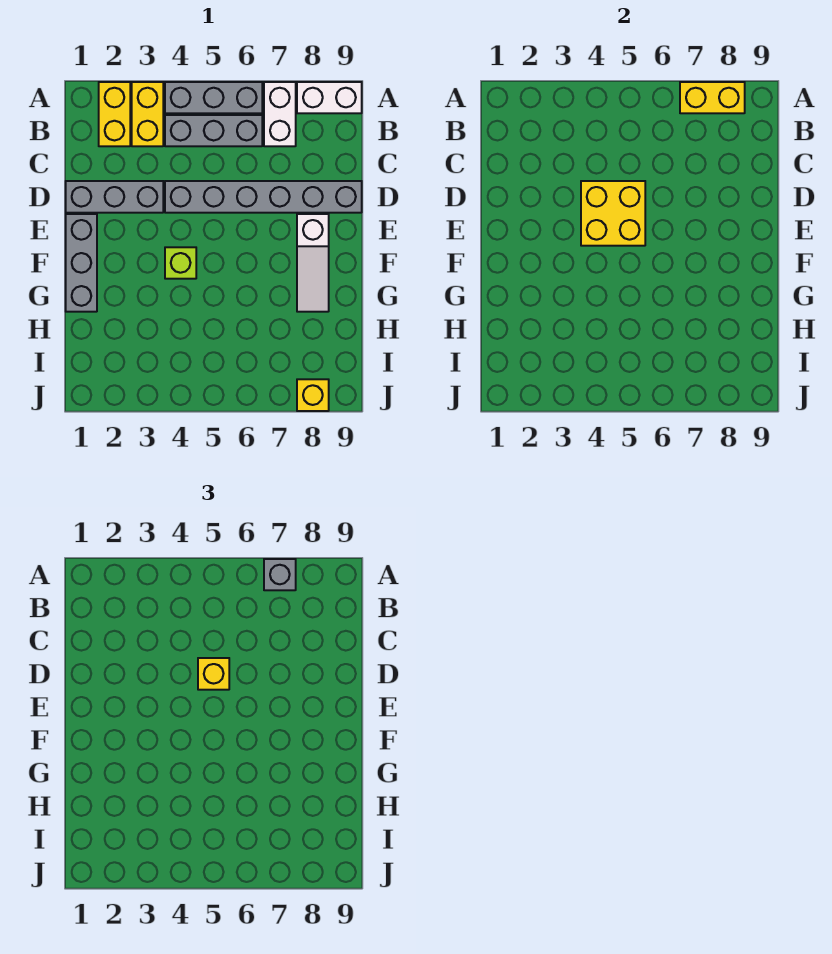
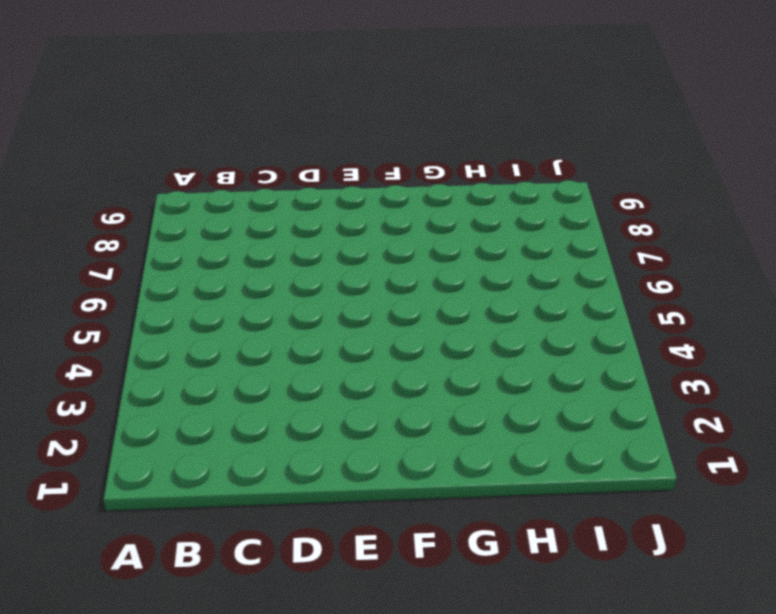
none -> yellow 1x2 brick [99,82,130,146]
none -> yellow 1x2 brick [132,82,163,146]
none -> grey 1x3 brick [165,82,262,113]

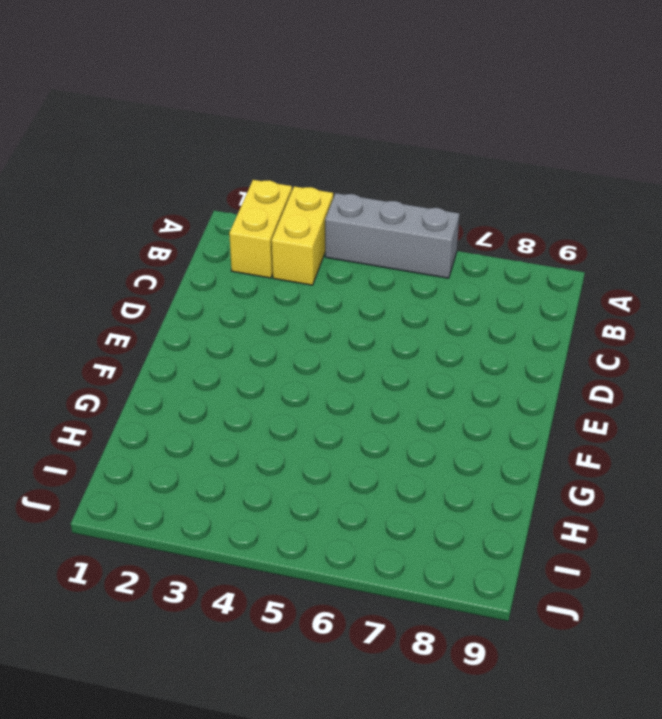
none -> white 1x2 brick [264,82,296,146]
none -> white 1x2 brick [297,82,362,113]
none -> grey 1x3 brick [165,115,262,146]

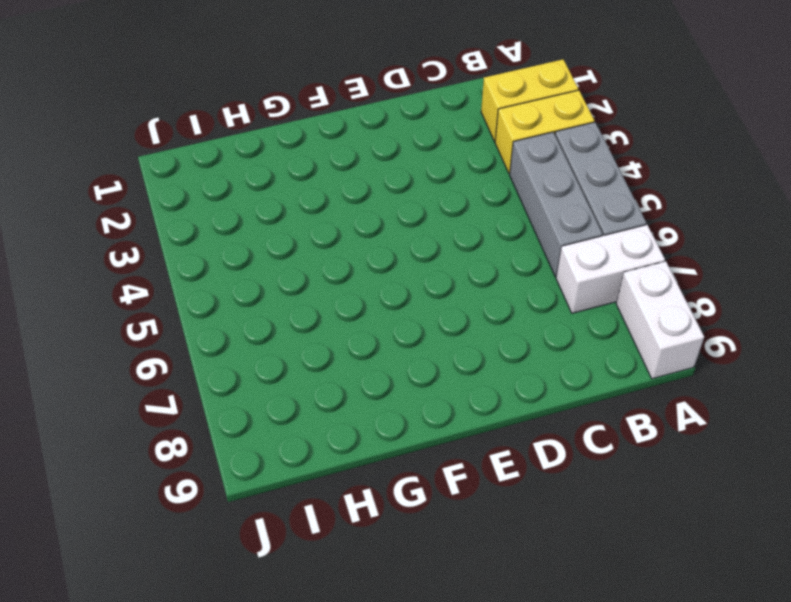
none -> grey 1x3 brick [66,181,163,213]
none -> grey 1x6 brick [165,181,362,213]
none -> grey 1x3 brick [66,214,97,312]

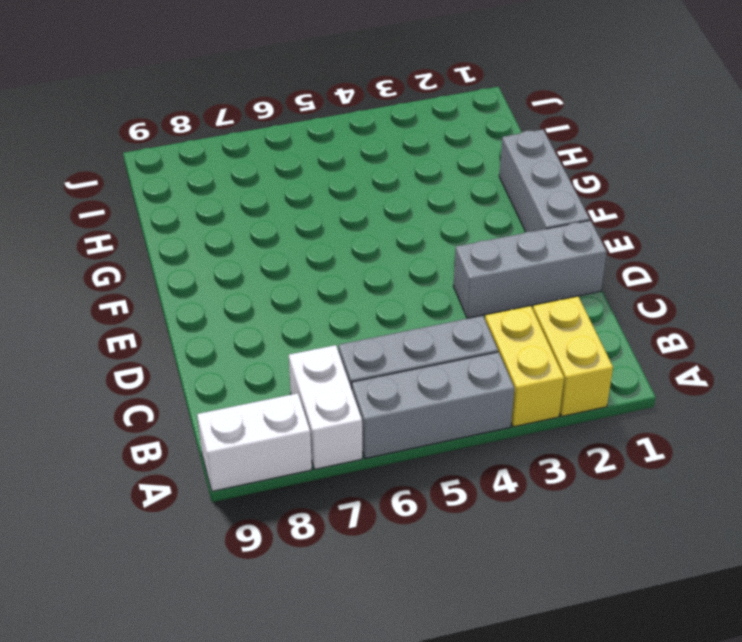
none -> grey 1x6 brick [165,181,362,213]
none -> white 1x3 slope [297,214,329,312]
none -> lime 1x1 brick [165,247,196,279]

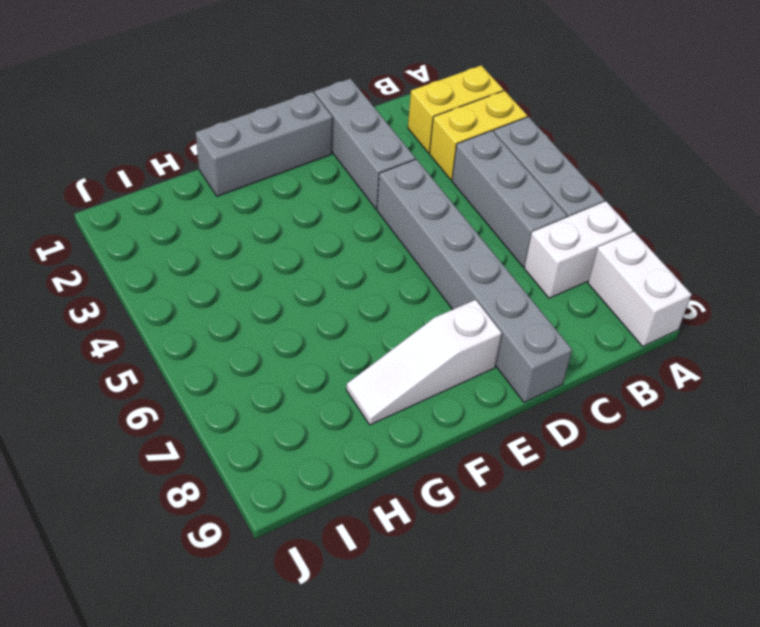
none -> lime 1x1 brick [165,247,196,279]
none -> yellow 1x1 brick [297,379,329,411]
none -> yellow 1x2 brick [680,82,745,113]

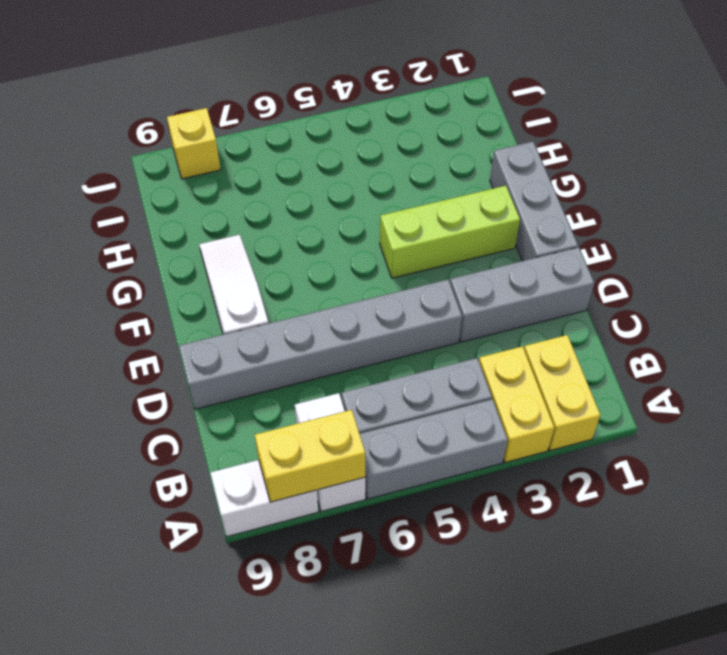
lime 1x3 brick [380,186,520,278] -> lime 1x1 brick [165,247,196,279]
none -> yellow 2x2 brick [581,181,645,246]
none -> grey 1x1 brick [264,559,296,590]
none -> yellow 1x1 brick [198,658,229,690]

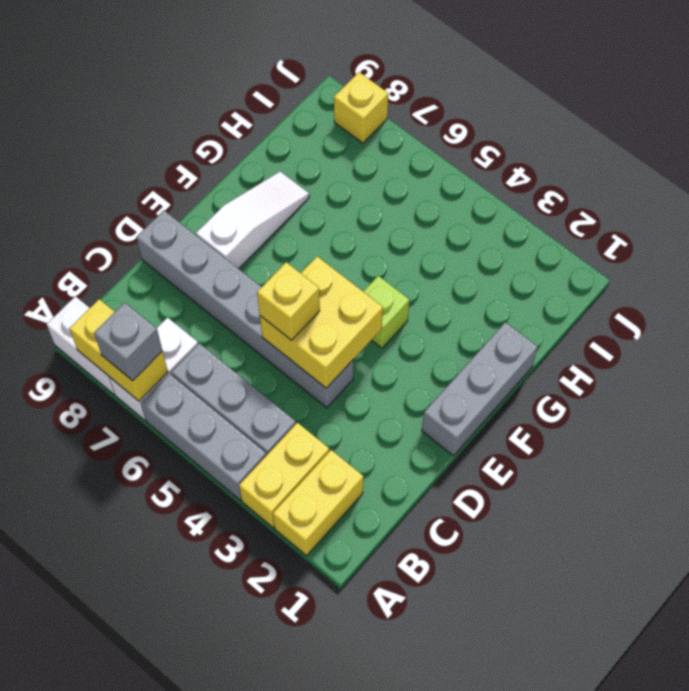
none -> grey 1x3 brick [66,181,163,213]

